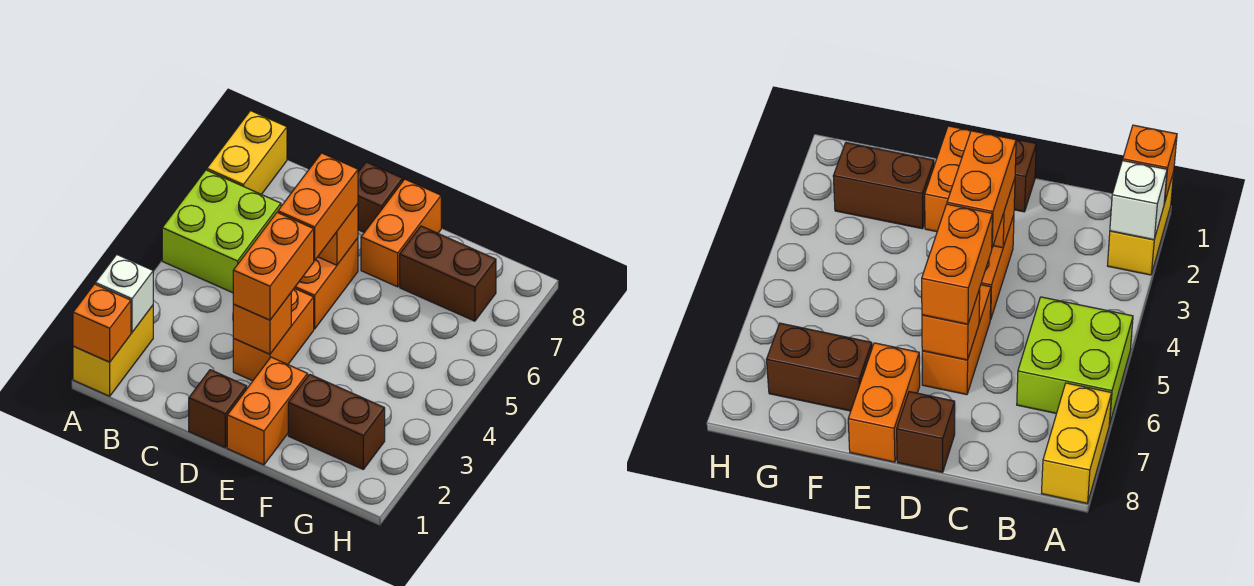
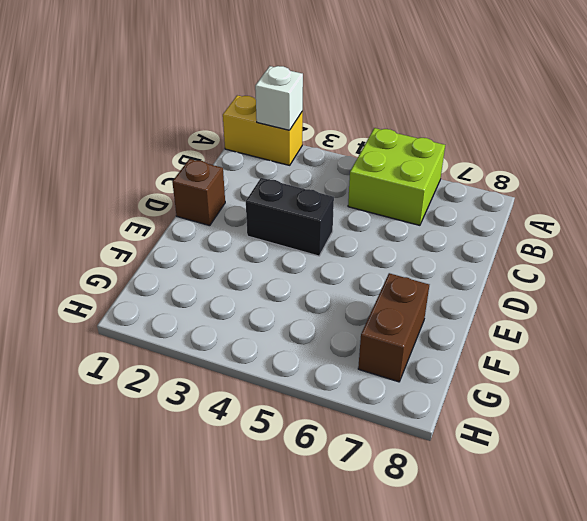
black 1x2 brick [246,178,334,256] -> orange 1x2 brick [233,288,314,381]
none -> yellow 1x2 brick [207,111,287,194]
none -> orange 1x2 brick [295,238,358,329]
none -> brown 1x1 brick [358,162,403,232]

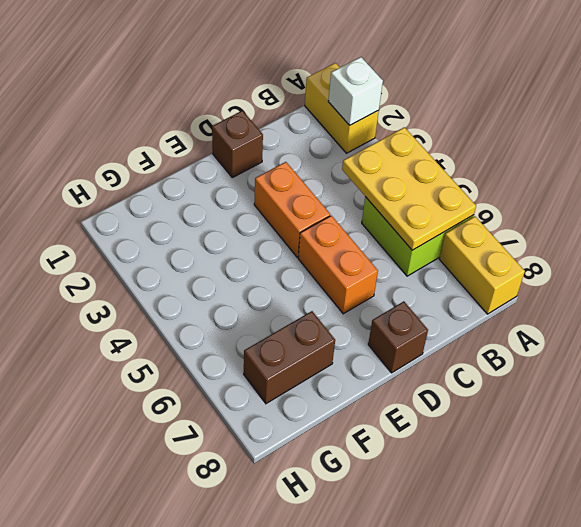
yellow 2x3 plate [342,127,476,250] -> none
none -> orange 1x2 brick [227,357,308,465]
none -> orange 1x2 brick [361,179,441,287]
none -> brown 1x2 brick [288,374,385,469]

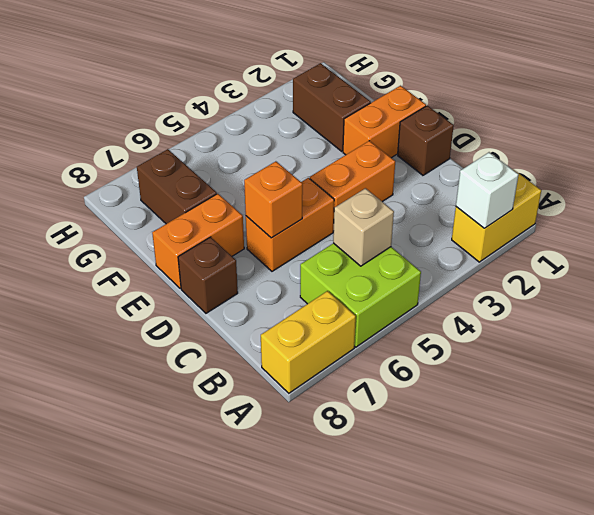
tan 1x1 brick [333,188,394,266] -> none
none -> orange 1x1 brick [73,284,131,362]
none -> orange 1x1 brick [233,293,291,354]
none -> orange 1x2 brick [233,213,314,320]

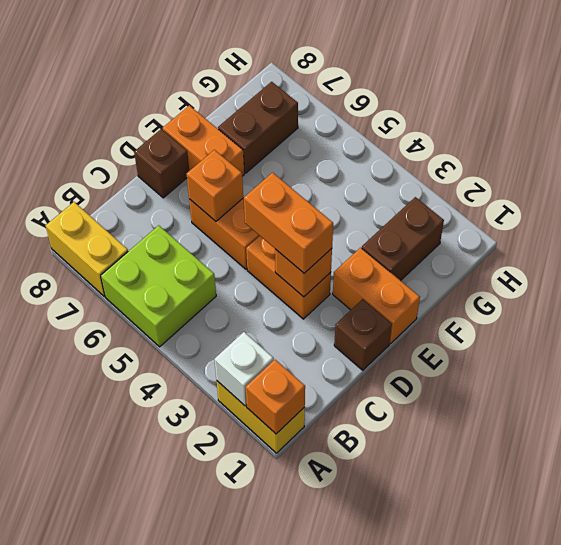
none -> orange 1x2 brick [278,153,358,261]

